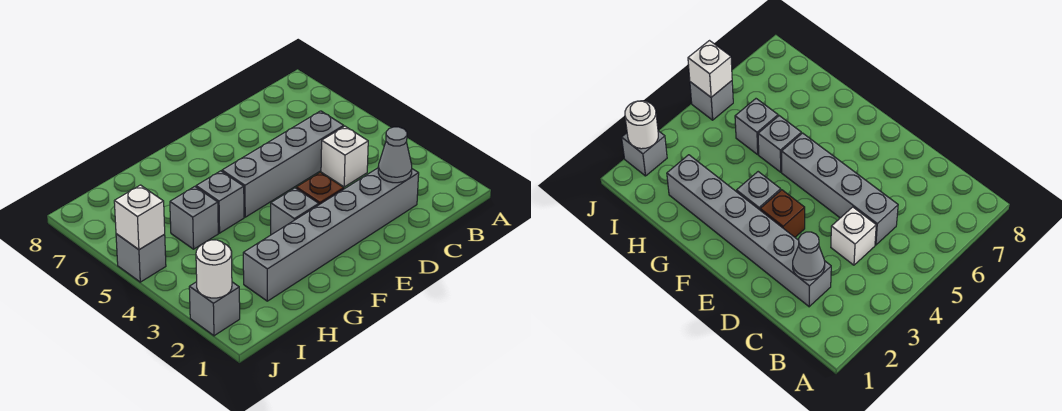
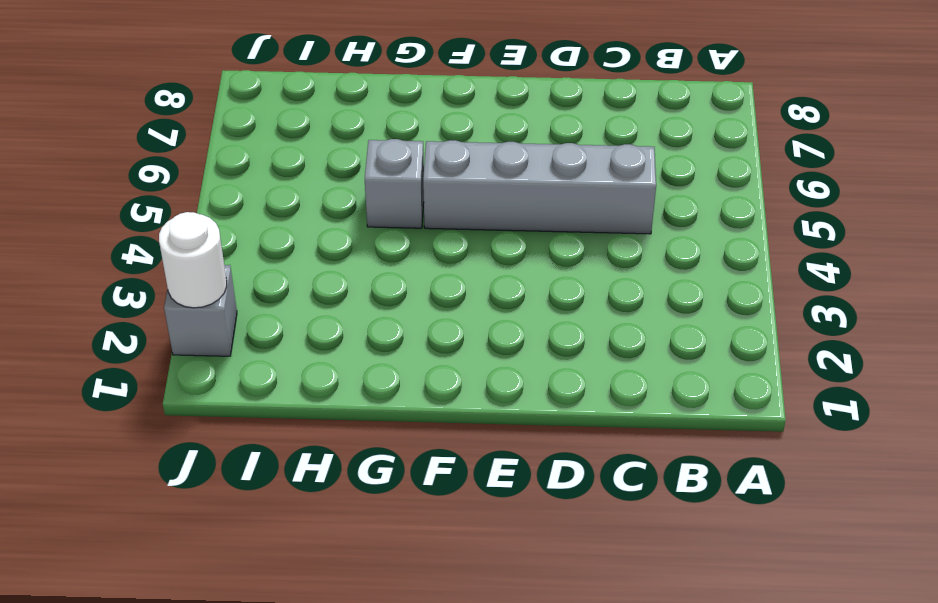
none -> grey 1x6 brick [243,168,419,301]
none -> white 1x1 brick [321,126,368,187]
none -> brown 1x1 brick [296,172,344,205]

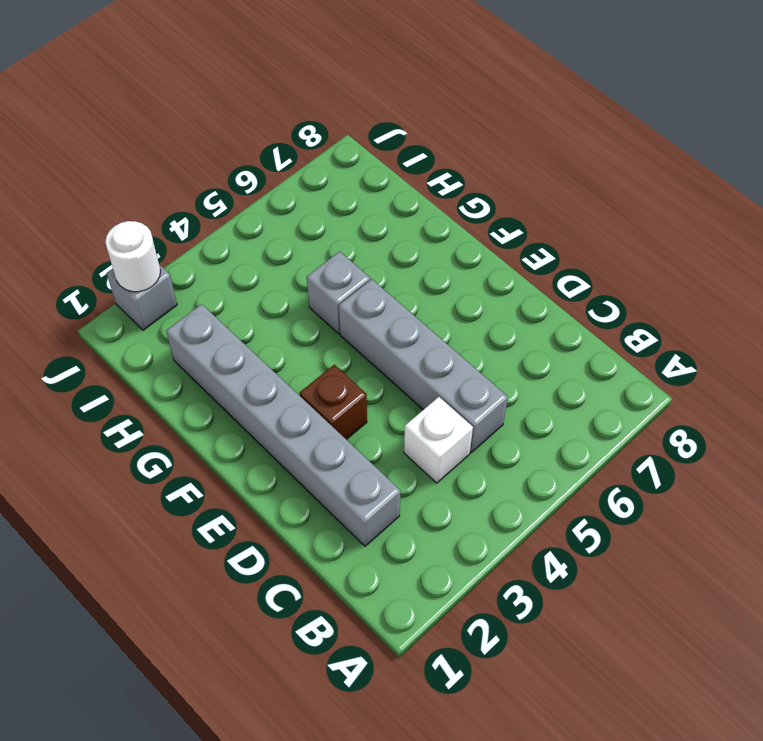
none -> grey 1x1 brick [271,188,319,235]
none -> grey 1x1 brick [170,187,218,249]
none -> grey 1x1 brick [116,234,166,282]

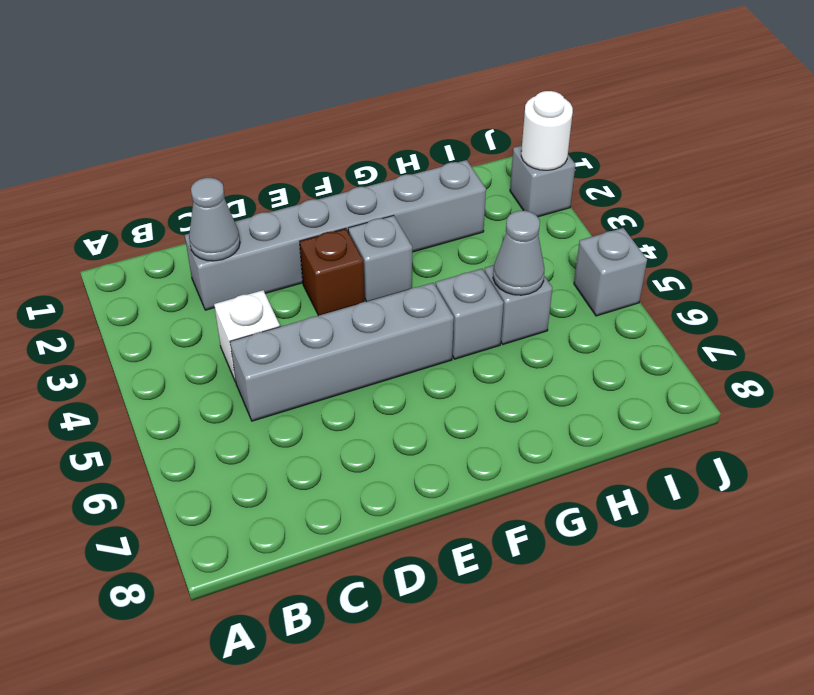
grey 1x1 cone [493,211,544,295] -> none
none -> white 1x1 brick [114,185,165,250]

